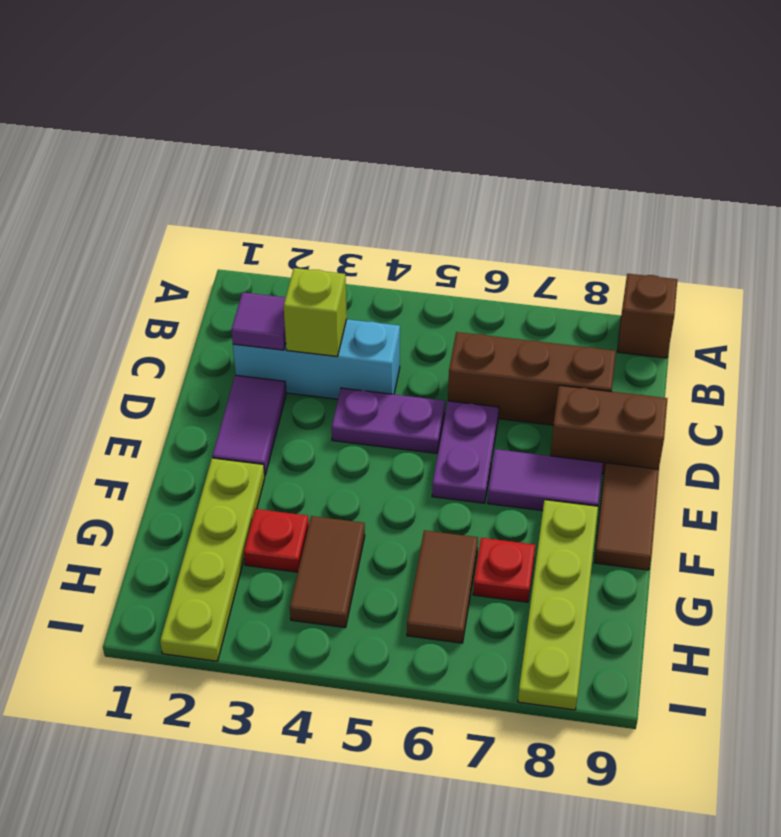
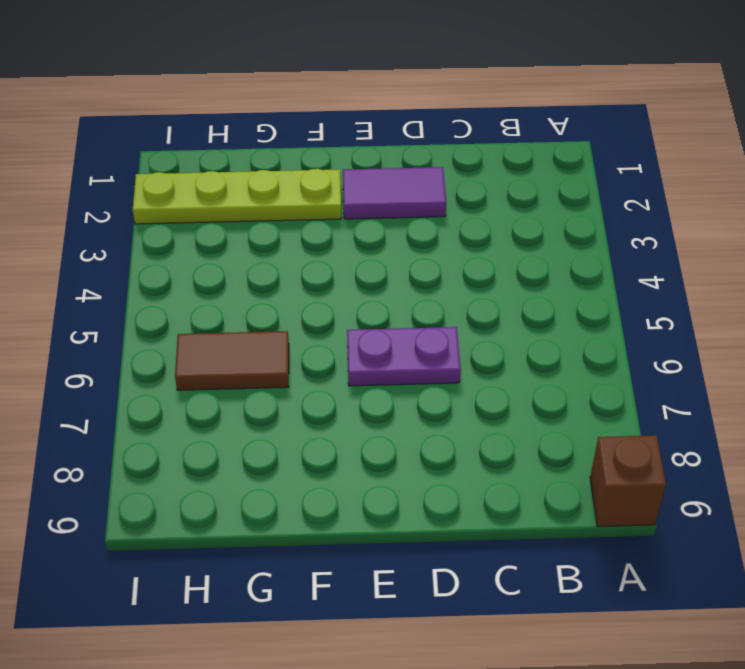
none -> cyan 1x3 brick [233,319,400,399]
none -> brown 1x3 brick [448,332,616,425]
none -> purple 1x2 plate [332,388,445,453]

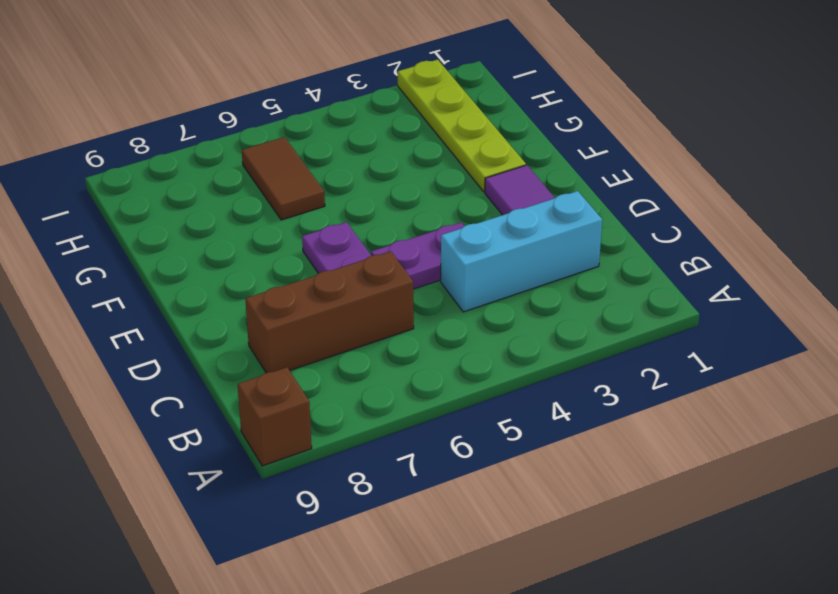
none -> brown 1x2 brick [550,385,667,474]
none -> purple 1x2 tile [488,449,603,511]
none -> brown 1x2 tile [594,463,659,570]

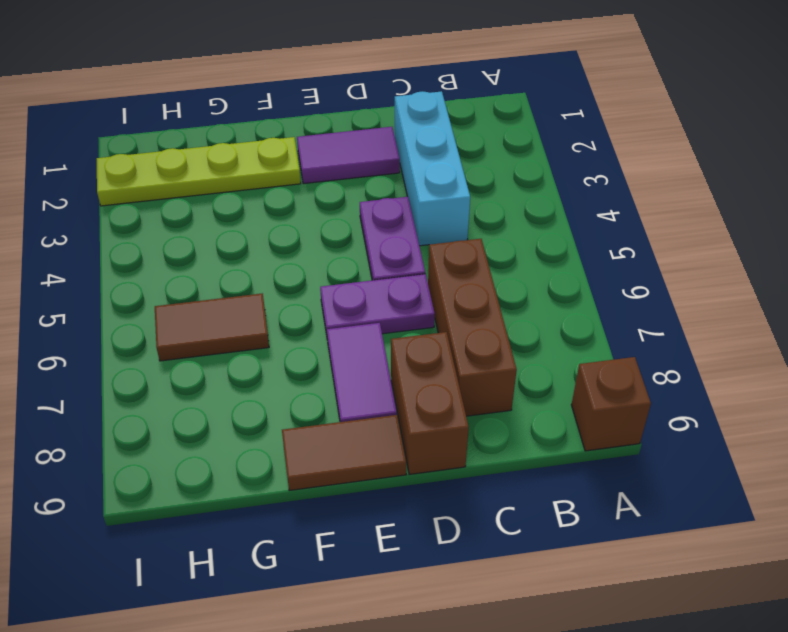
none -> lime 1x4 plate [518,500,598,710]
none -> red 1x1 plate [244,509,309,572]
none -> brown 1x2 tile [290,516,365,628]

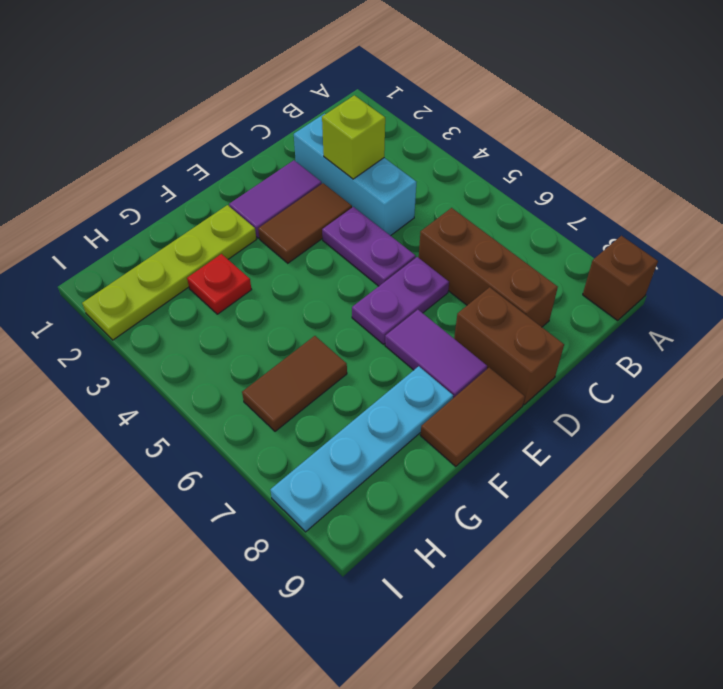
brown 1x2 tile [258,183,352,263] -> brown 1x2 tile moved to [290,516,365,628]
cyan 1x4 plate [271,366,453,532] -> lime 1x4 plate [518,500,598,710]
none -> red 1x1 plate [473,538,535,602]
none -> purple 1x1 tile [231,292,286,350]

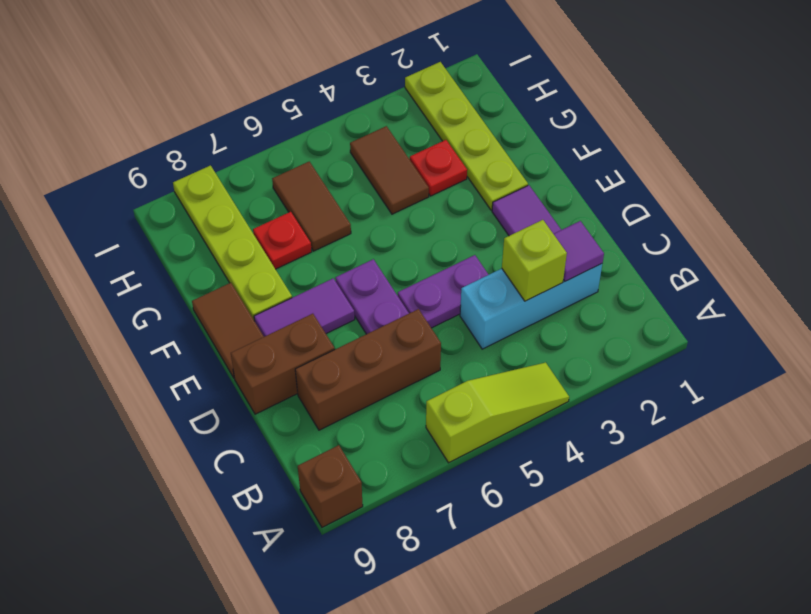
lime 1x3 slope [426,362,569,463] -> none

